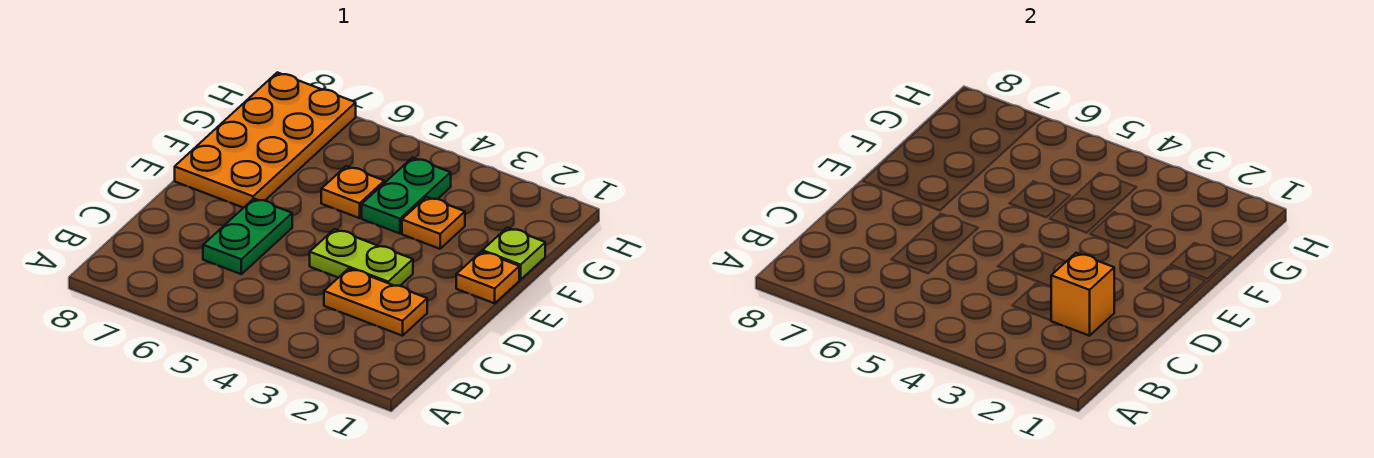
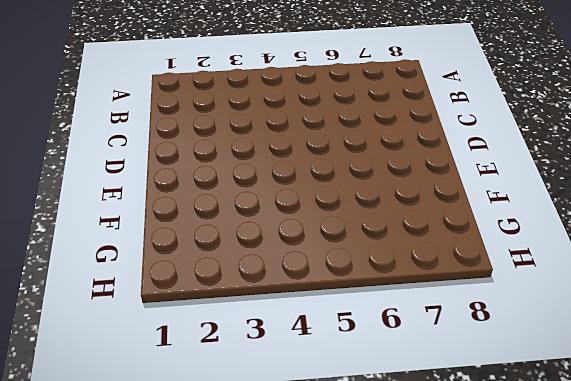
none -> orange 1x2 plate [324,268,427,336]
none -> green 1x2 plate [203,199,292,274]

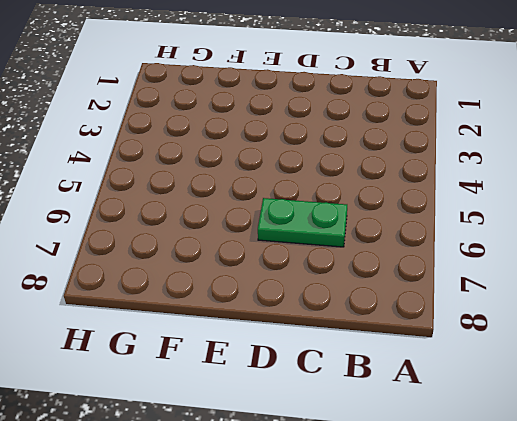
none -> orange 1x2 plate [324,268,427,336]
none -> lime 1x2 plate [310,229,413,286]

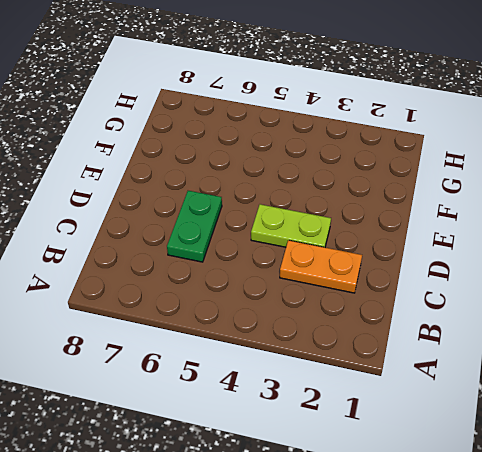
none -> orange 1x1 plate [456,251,519,303]
none -> orange 2x4 plate [175,72,356,208]

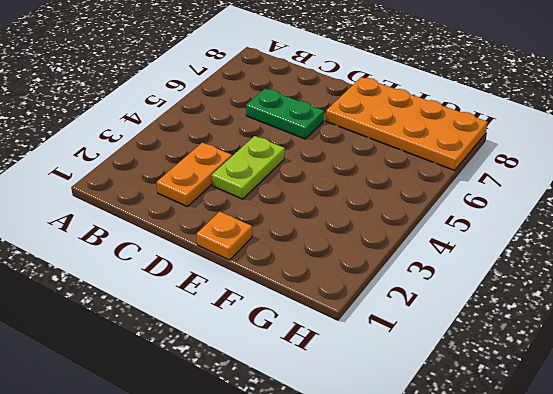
none -> lime 1x1 plate [482,228,545,280]
none -> orange 1x1 plate [402,197,465,249]

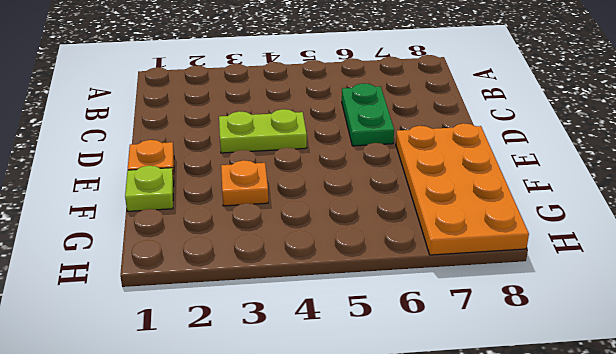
none -> orange 1x2 plate [324,268,427,336]
none -> green 1x2 plate [362,158,451,234]

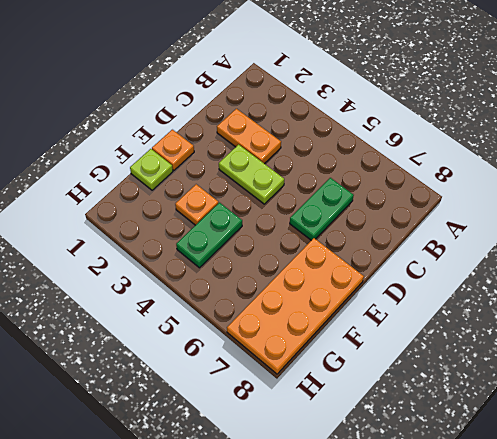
none -> orange 1x1 plate [321,166,384,218]
none -> orange 1x1 brick [1051,253,1114,336]

